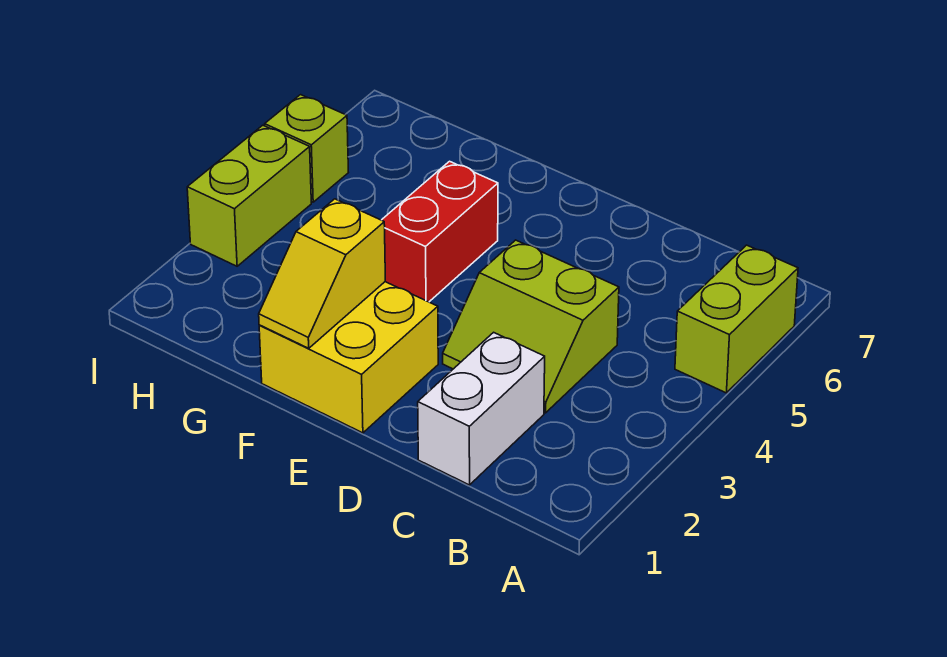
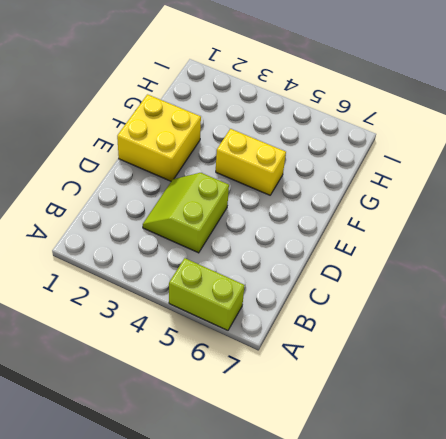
yellow 1x2 brick [216,129,286,195] -> red 1x2 brick [382,161,498,302]
none -> white 1x2 brick [418,332,545,485]
none -> lime 1x2 brick [187,125,311,266]

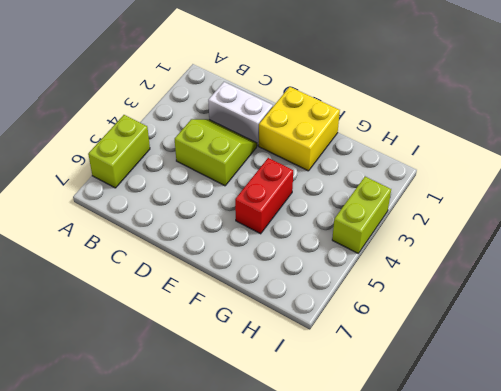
white 1x2 brick [208,82,273,146] -> white 1x2 brick turned to [418,332,545,485]
none -> lime 1x1 brick [265,95,348,202]
none -> yellow 1x2 slope [259,199,385,348]

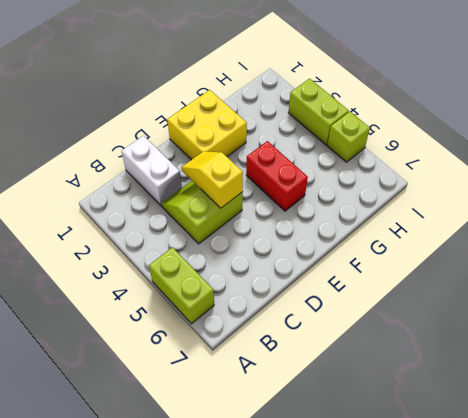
yellow 1x2 slope [182,151,243,208] -> yellow 1x2 slope moved to [259,199,385,348]

